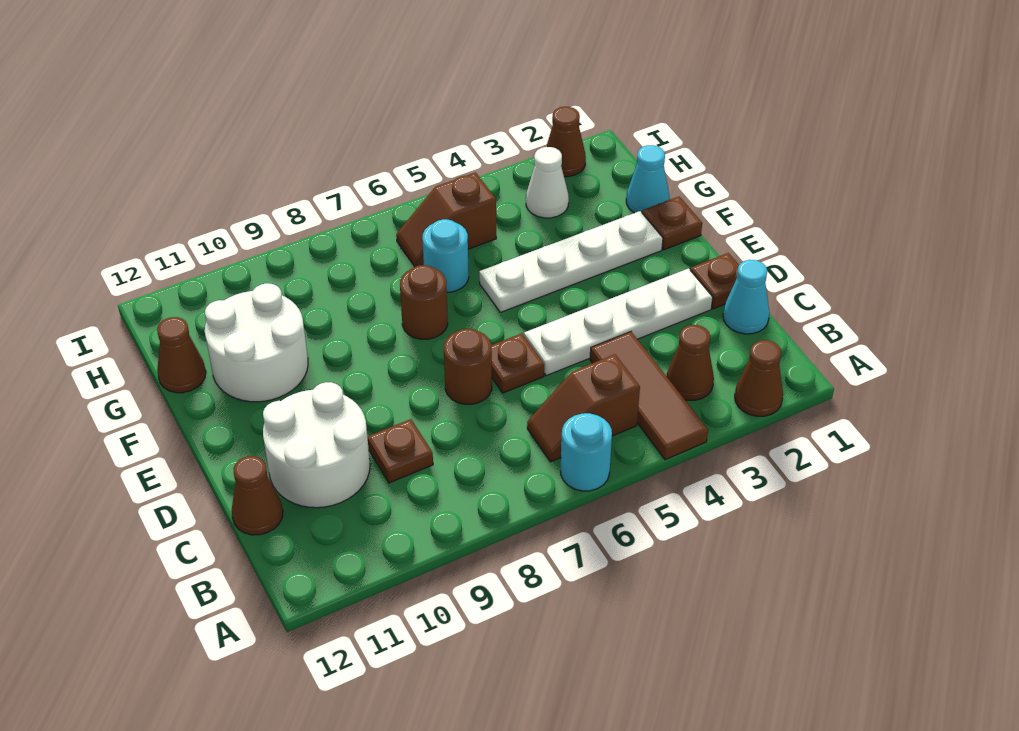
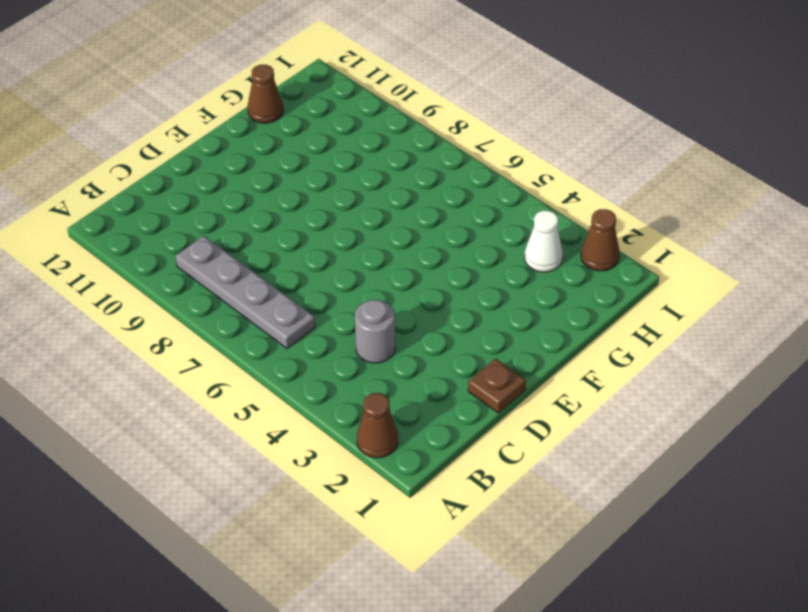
grey 1x4 plate [175,236,315,349] -> brown 1x2 slope [527,354,640,462]
grey 1x1 round brick [355,300,395,363] -> brown 1x3 tile [590,332,708,460]
none -> cyan 1x1 round brick [561,413,612,491]
none -> brown 1x1 cone [667,325,714,400]
none -> cyan 1x1 cone [723,260,770,334]

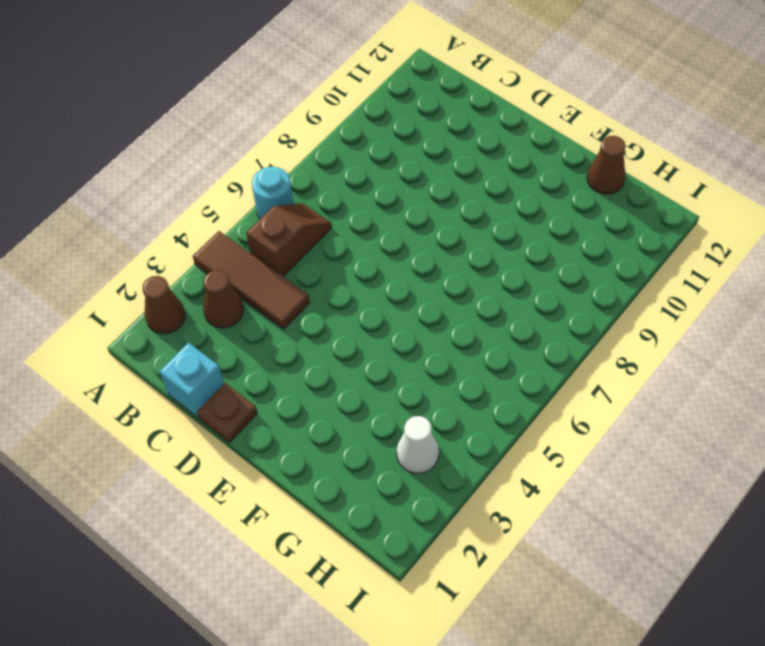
cyan 1x1 brick [159,343,224,418] -> cyan 1x1 cone [723,260,770,334]
none -> brown 1x1 plate [367,419,433,483]
none -> white 2x2 round brick [263,382,370,508]
none -> brown 1x1 cone [231,456,283,535]

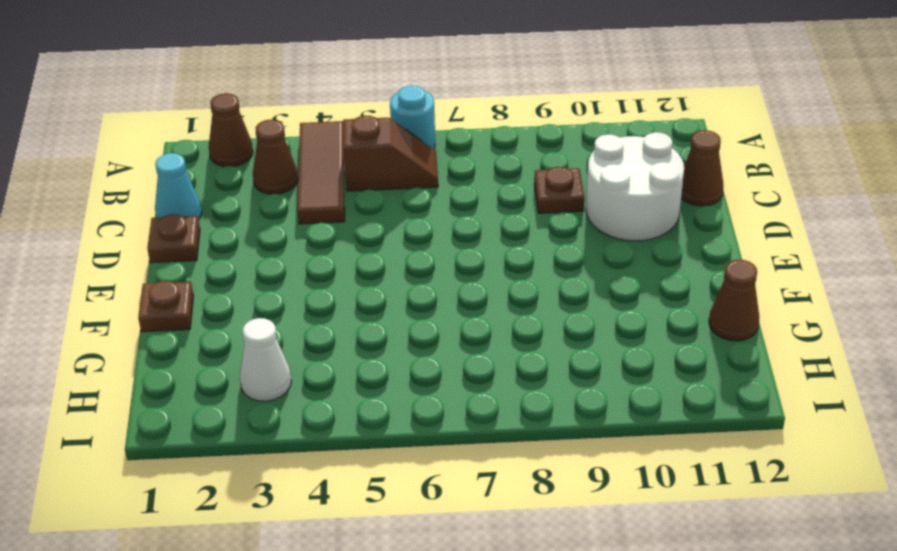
none -> white 1x4 plate [524,269,713,376]
none -> brown 1x1 plate [491,333,544,393]
none -> brown 1x1 round brick [444,329,492,404]

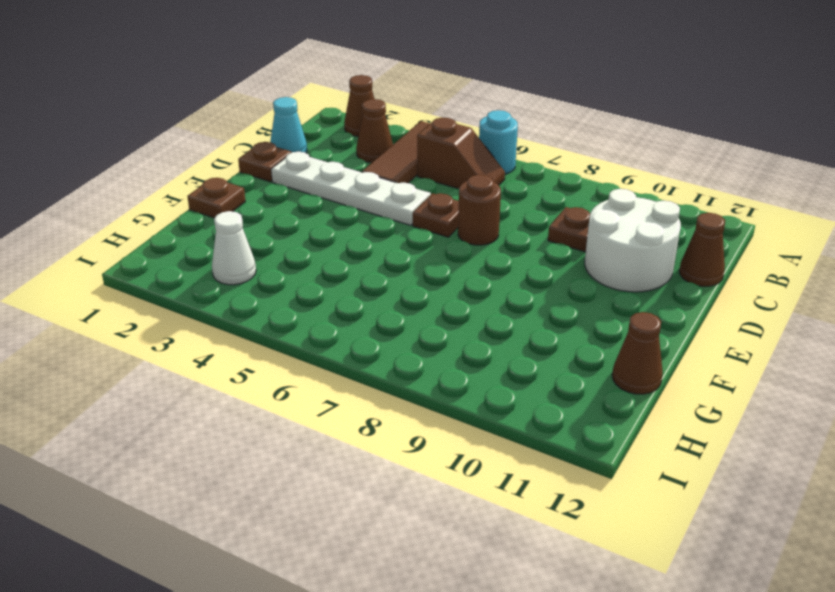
none -> white 1x4 plate [479,211,663,312]
none -> brown 1x1 round brick [400,265,448,339]
none -> white 2x2 round brick [205,283,308,402]

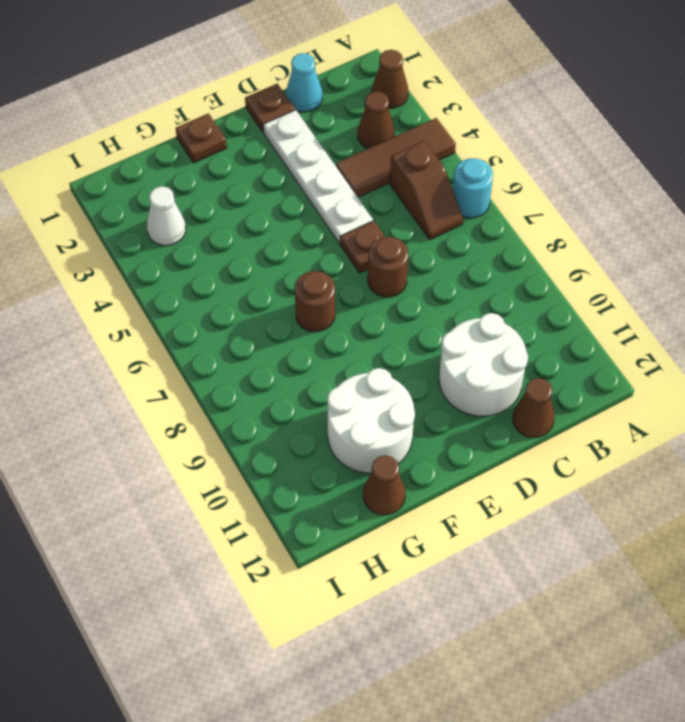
none -> brown 1x1 plate [367,419,433,483]
none -> white 1x4 plate [479,211,663,312]
none -> cyan 1x1 cone [626,145,669,213]

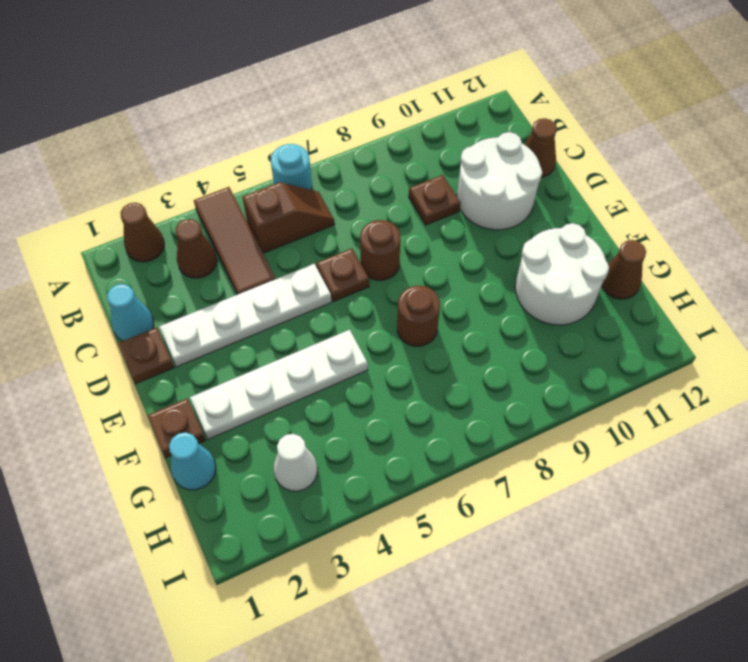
none -> cyan 1x1 round brick [422,219,469,292]
none -> brown 1x2 slope [396,172,496,267]
none -> brown 1x1 cone [546,107,586,177]

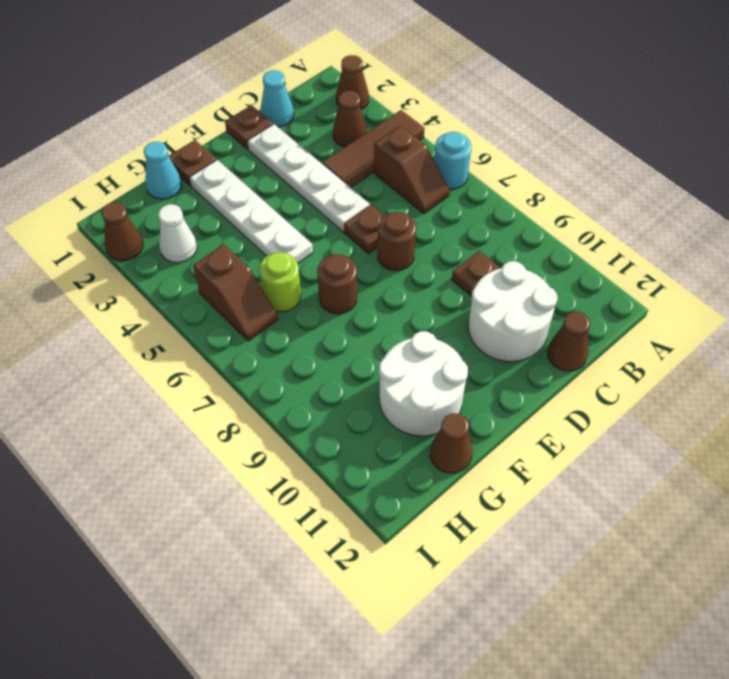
lime 1x1 round brick [259,252,301,312] -> cyan 1x1 round brick [422,219,469,292]

